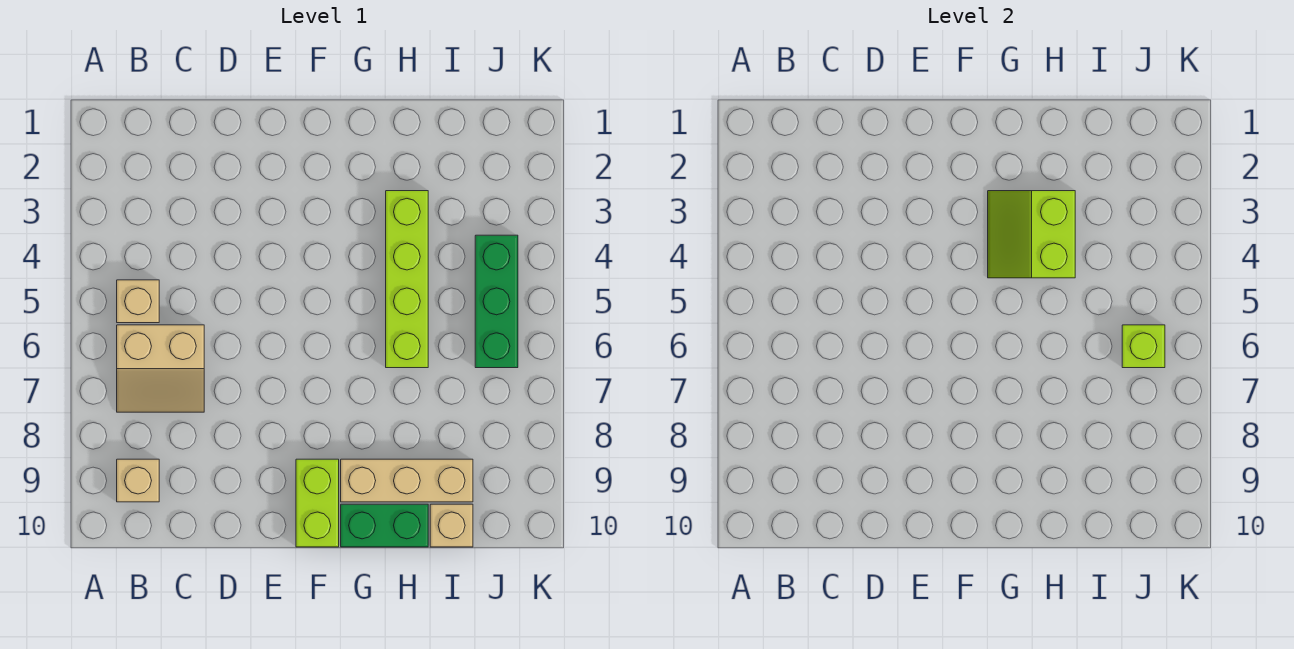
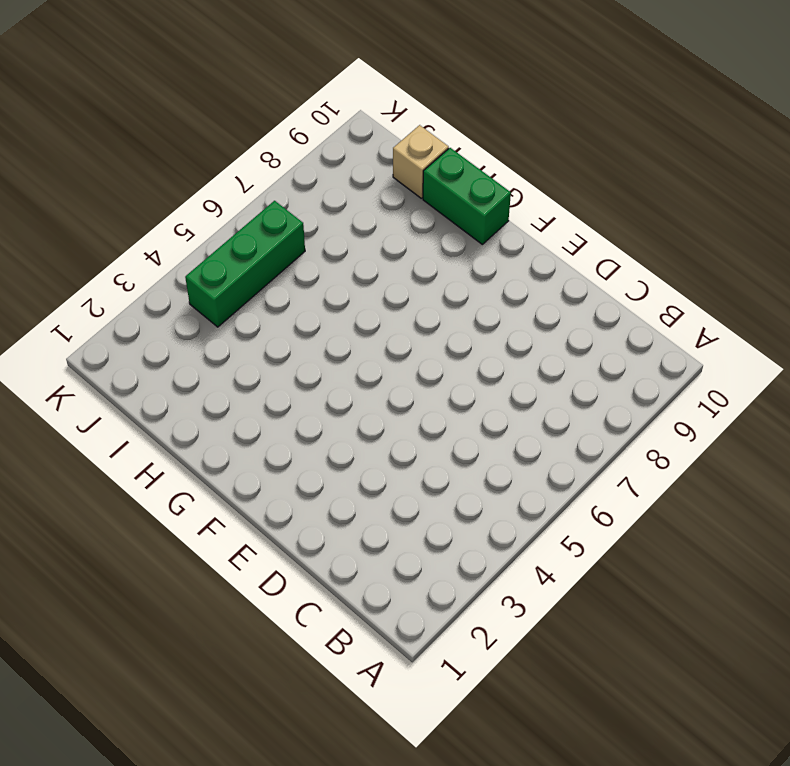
none -> tan 1x1 brick [117,280,159,323]
none -> tan 2x2 slope [117,325,204,412]

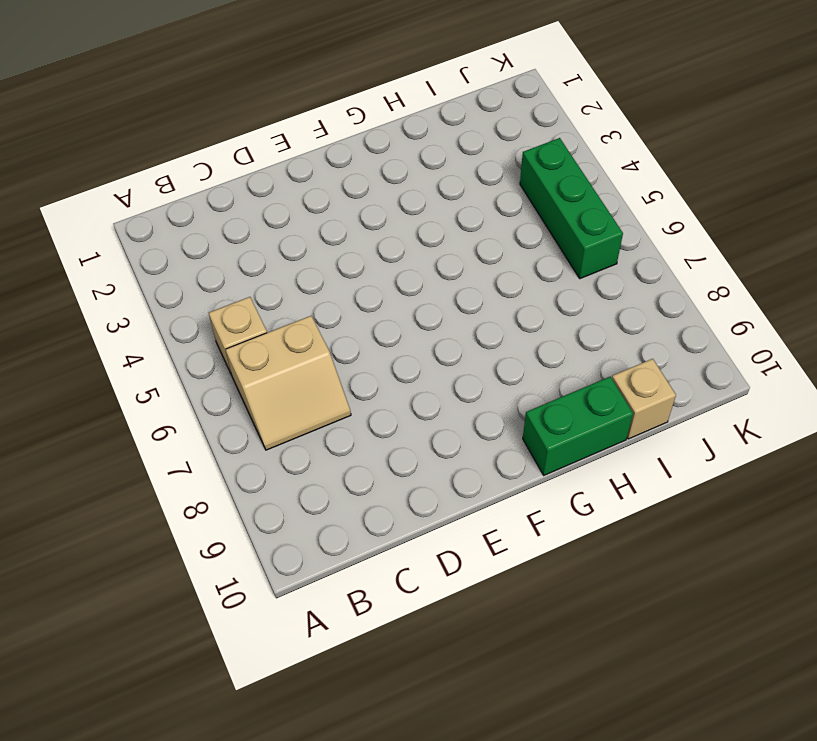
none -> tan 1x1 brick [117,459,159,502]
none -> lime 1x2 brick [296,459,339,547]

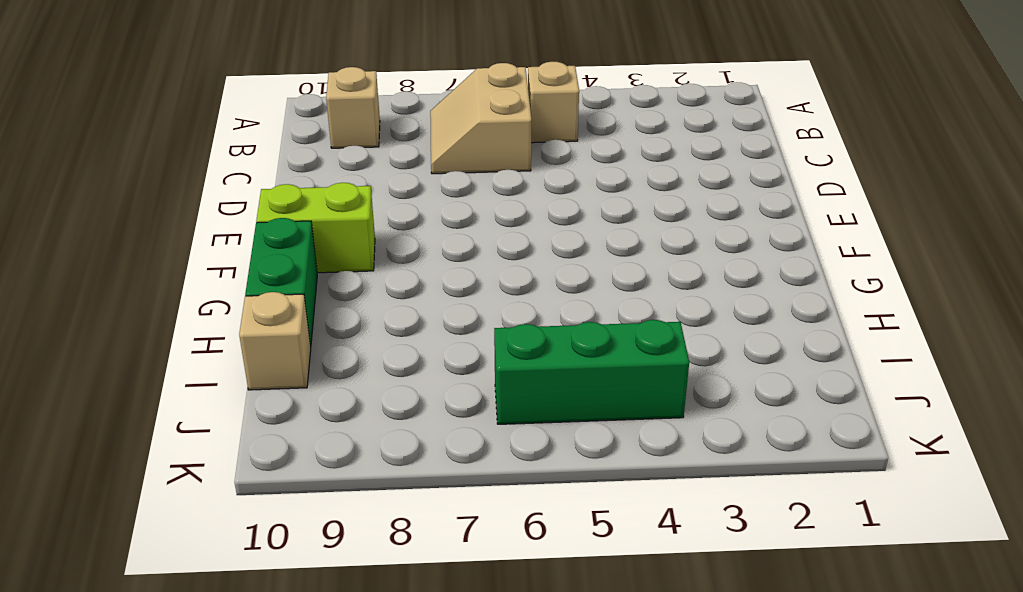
none -> tan 1x3 brick [341,459,473,502]
none -> lime 1x4 brick [386,191,428,368]

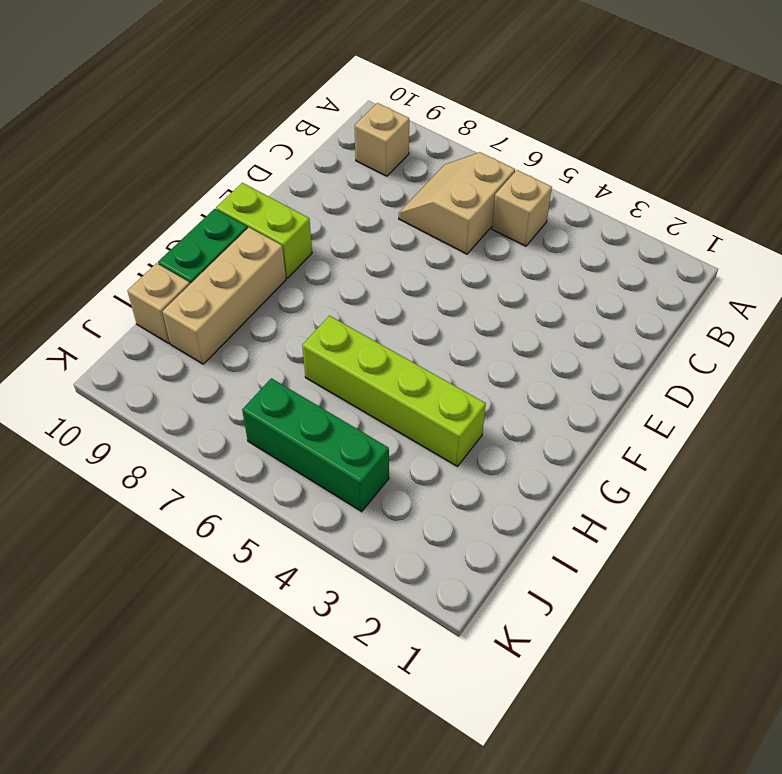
none -> lime 2x2 slope [988,191,1075,278]
none -> lime 1x1 brick [1122,325,1165,368]

